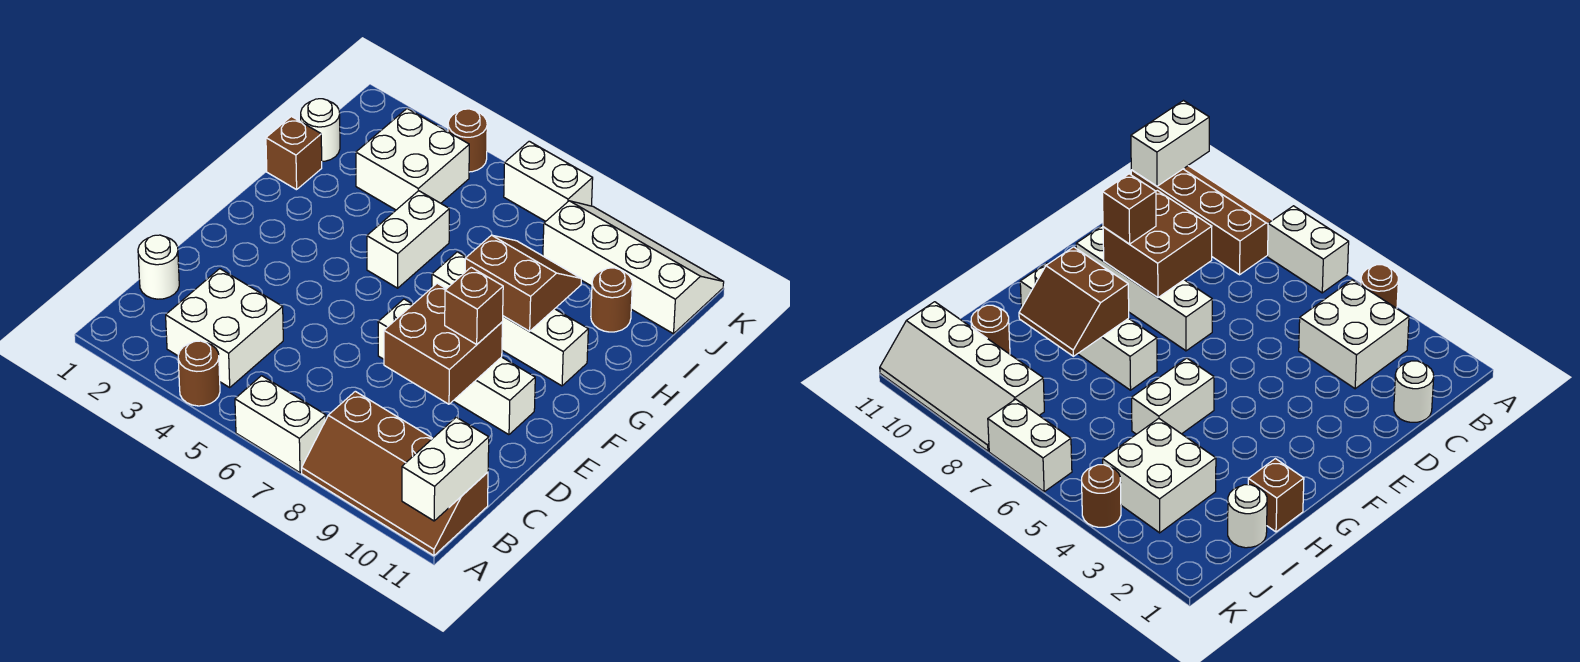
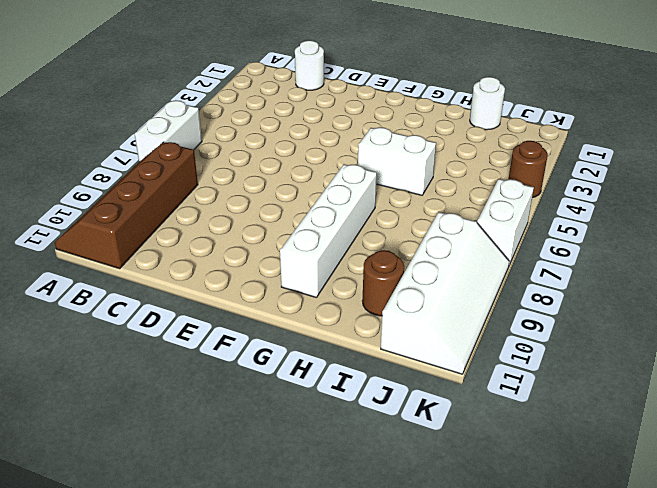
none -> brown 1x1 round brick [178,341,220,406]
none -> white 2x2 brick [166,269,283,387]
none -> white 1x4 brick [378,299,535,435]

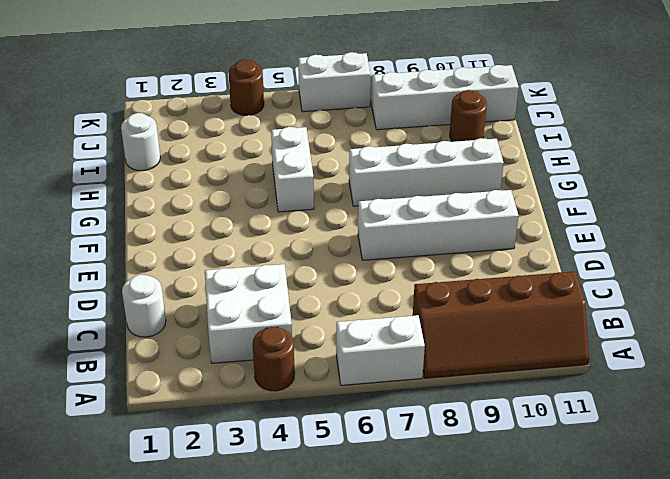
none -> brown 1x1 brick [266,116,322,190]
none -> white 2x2 brick [356,109,469,210]
none -> white 1x2 brick [402,417,489,521]

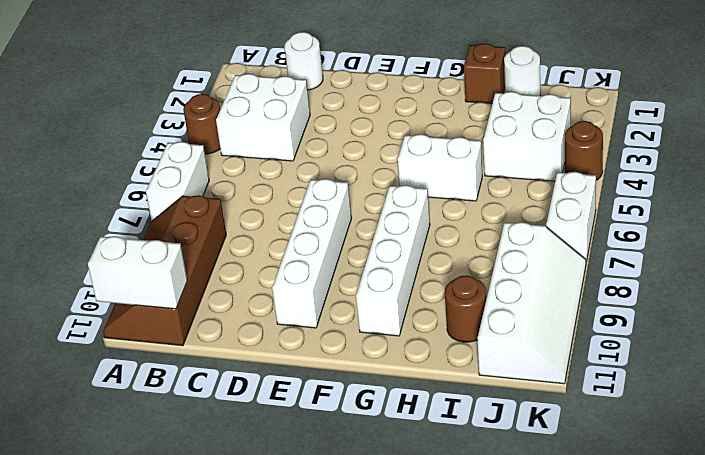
none -> brown 2x2 brick [384,283,502,404]
none -> brown 2x2 slope [465,235,581,331]
none -> brown 1x1 brick [445,267,503,344]

